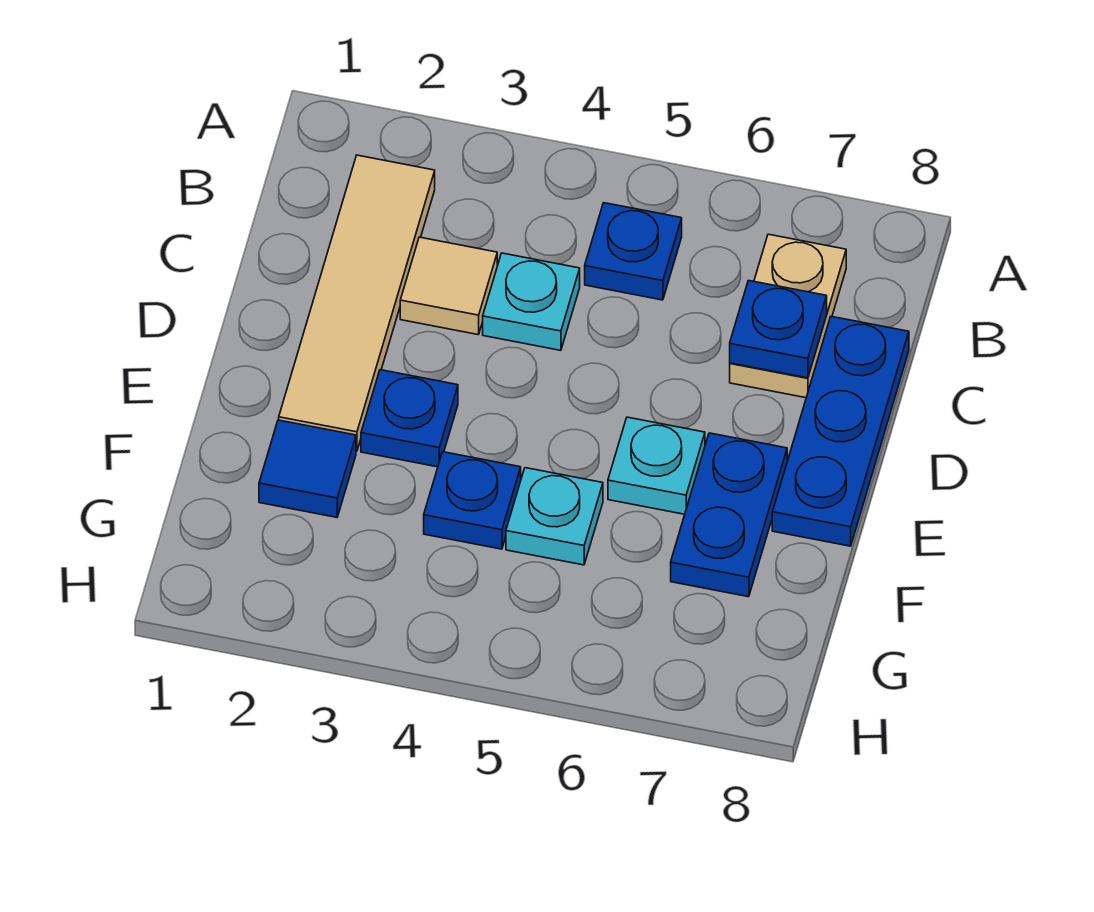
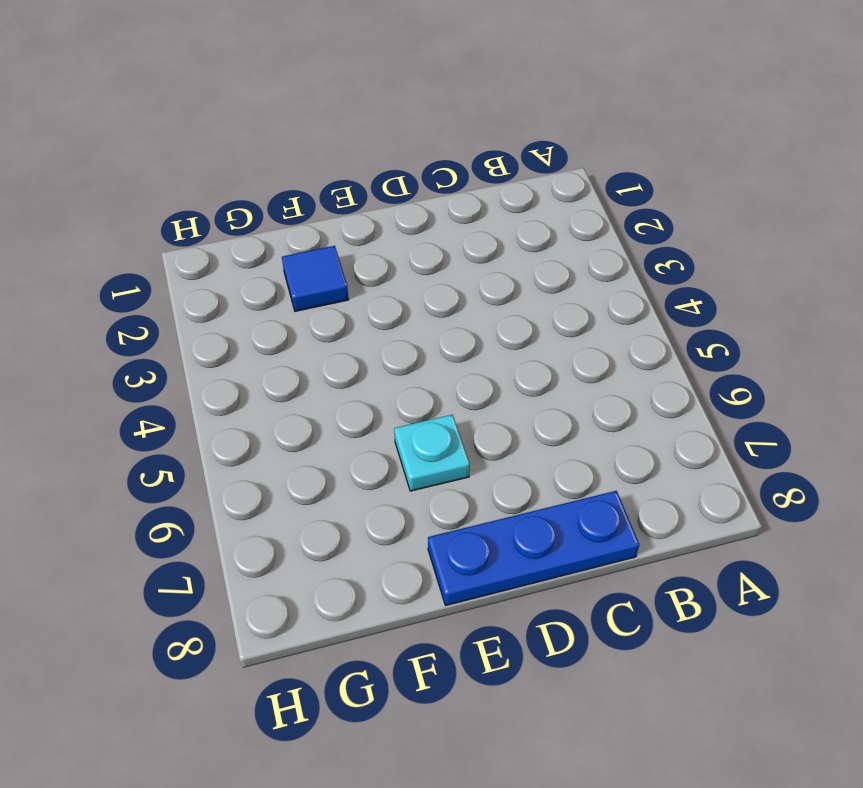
none -> tan 1x4 tile [279,155,435,451]
none -> blue 1x1 plate [585,203,682,300]
none -> tan 1x2 plate [730,234,846,398]

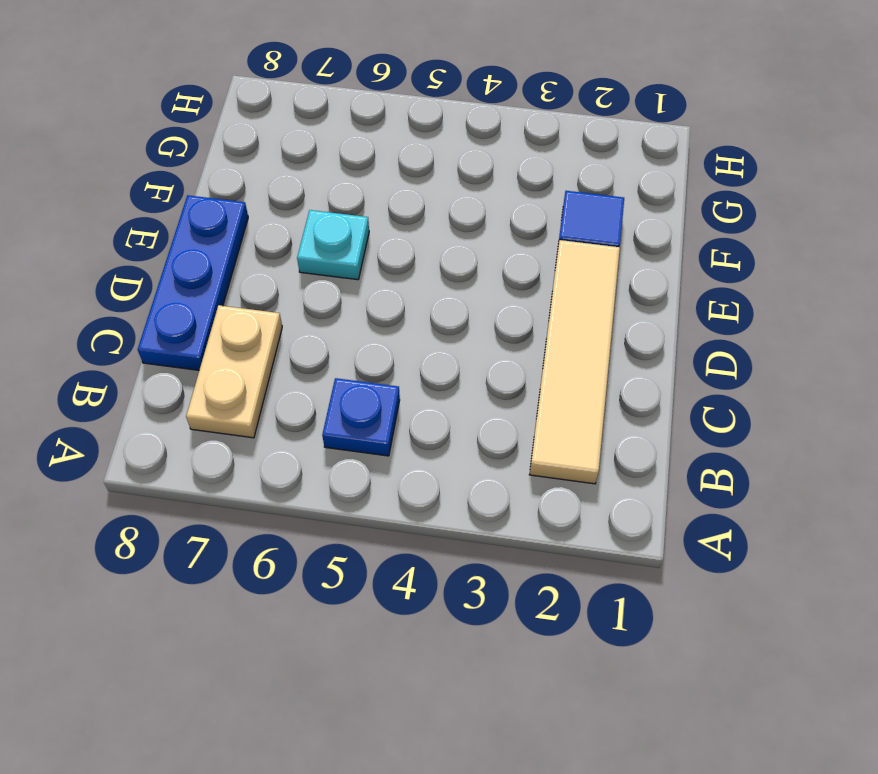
none -> tan 1x1 tile [400,237,497,335]
none -> cyan 1x1 plate [483,253,580,350]
none -> blue 1x1 plate [361,370,458,467]

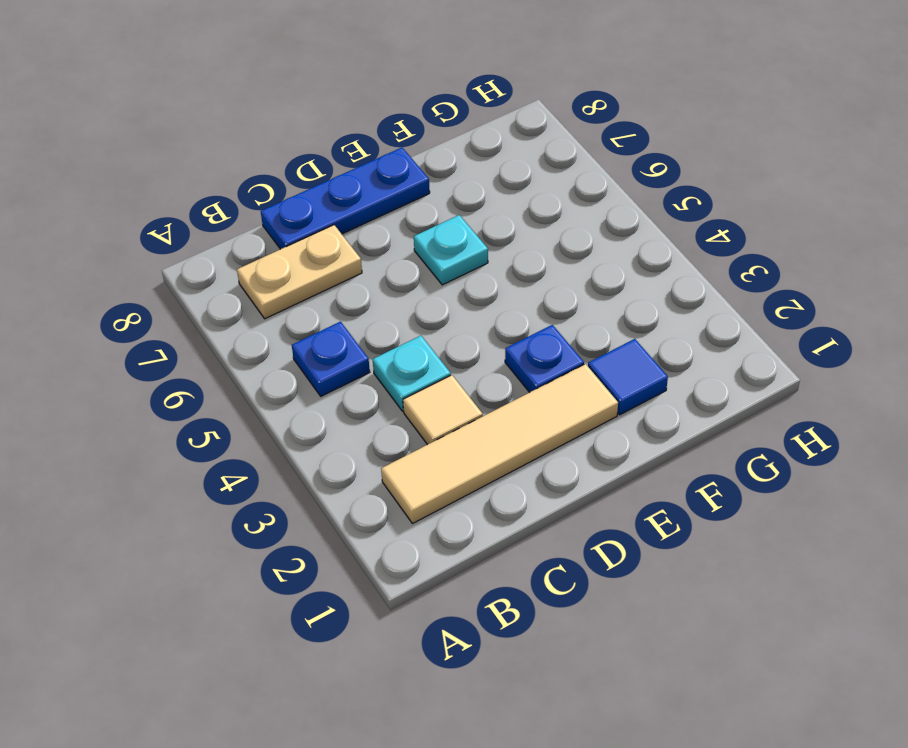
none -> blue 1x2 plate [671,433,787,597]
none -> blue 1x1 plate [424,452,521,549]
none -> cyan 1x1 plate [506,468,603,565]

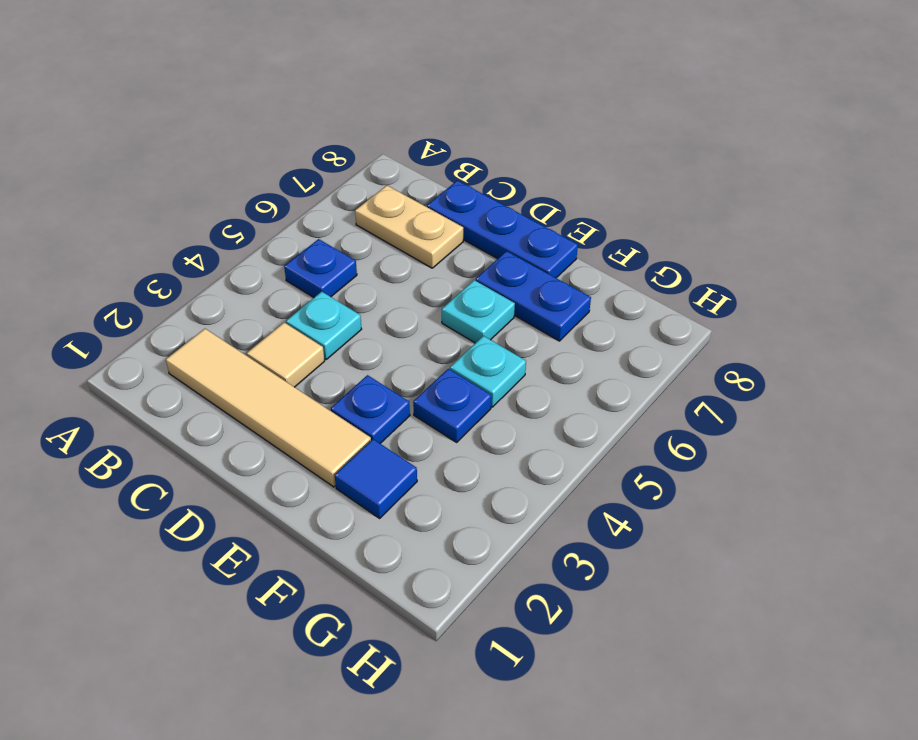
none -> blue 1x1 plate [730,281,827,378]

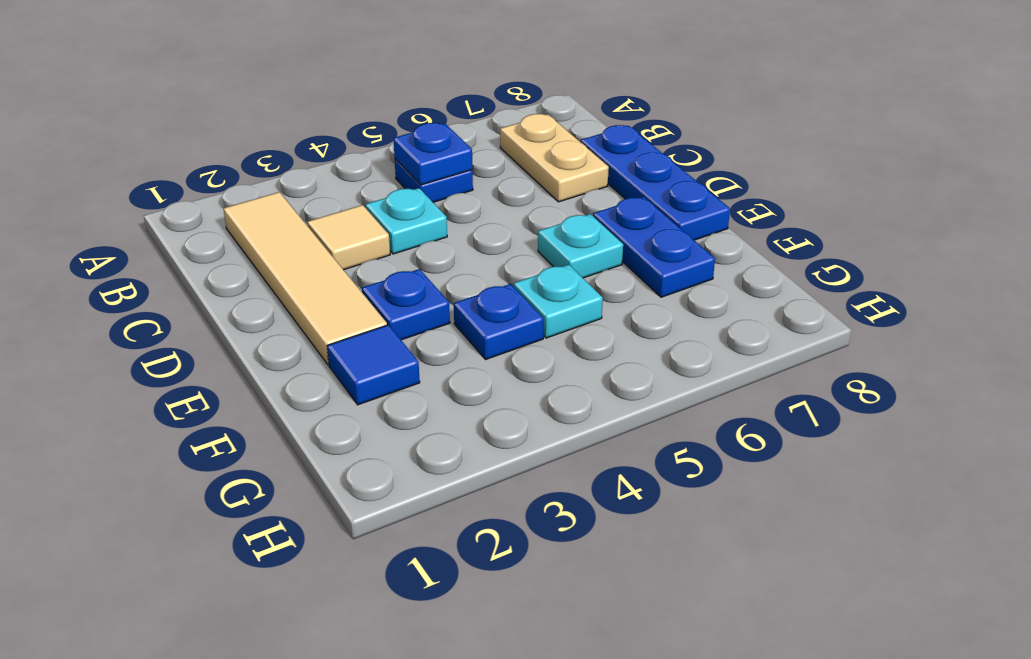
blue 1x1 plate [393,123,472,185] -> blue 1x1 plate moved to [730,281,827,378]

